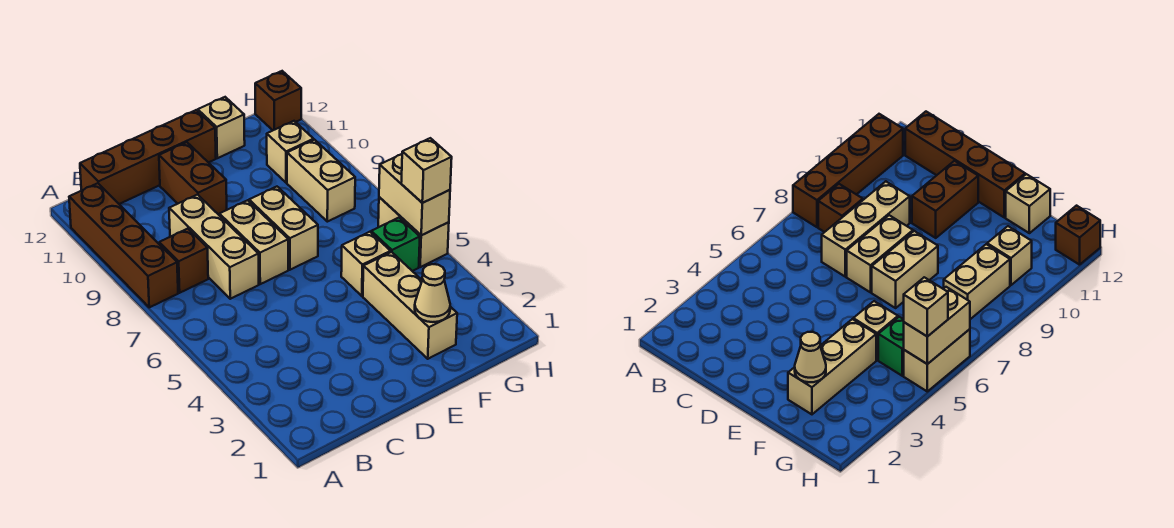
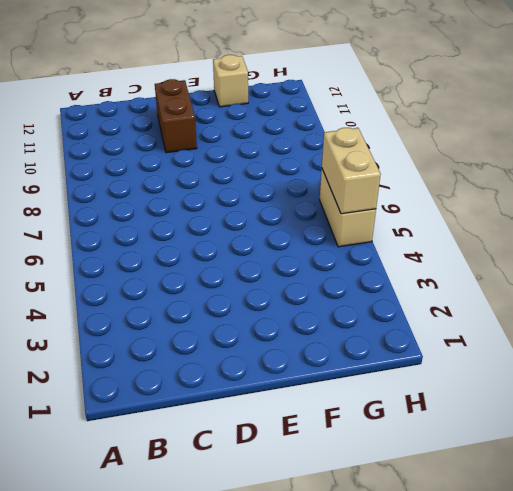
none -> brown 1x4 brick [69,183,178,307]
none -> brown 1x1 brick [159,229,208,293]
none -> brown 1x4 brick [80,110,216,204]

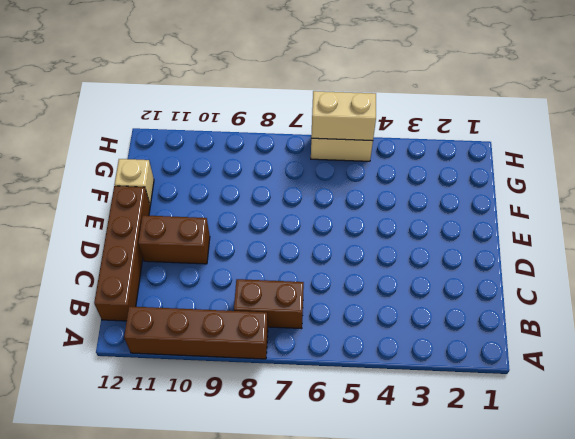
brown 1x2 brick [234,279,304,329] -> brown 1x1 brick [159,229,208,293]
none -> tan 1x3 brick [169,195,259,299]
none -> tan 1x2 brick [219,200,288,284]
none -> tan 1x2 brick [249,187,318,270]

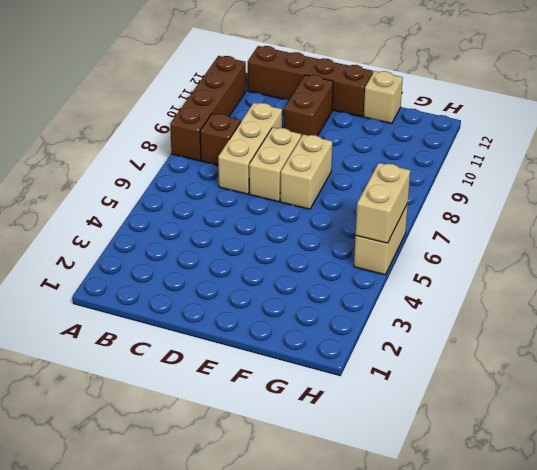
none -> tan 1x3 brick [363,252,457,359]
none -> tan 1x1 brick [341,232,391,296]
none -> green 1x1 brick [371,218,420,271]

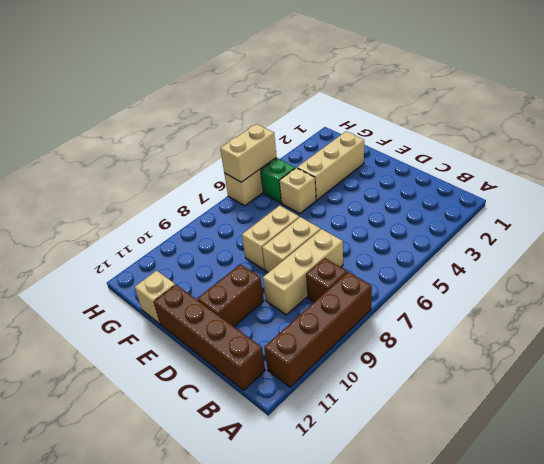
none -> tan 1x2 brick [287,140,355,222]
none -> tan 1x1 brick [267,121,314,183]
none -> brown 1x1 brick [255,71,301,130]

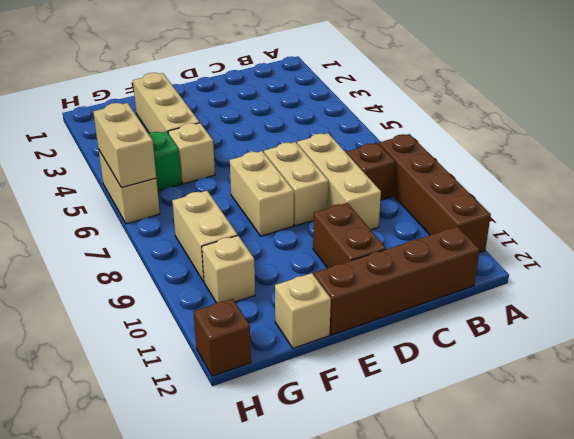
none -> tan 1x1 cone [415,264,450,322]
none -> tan 1x1 brick [401,138,452,203]

